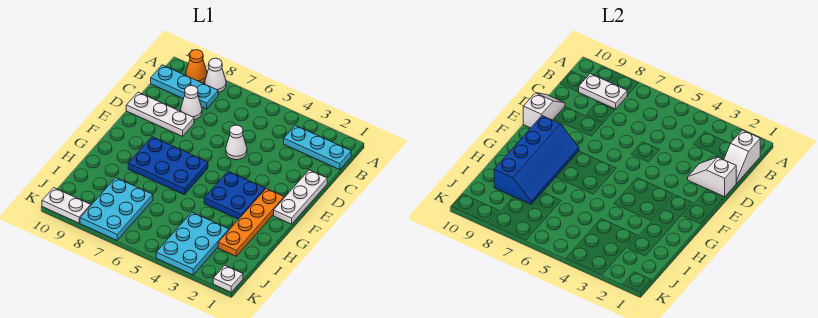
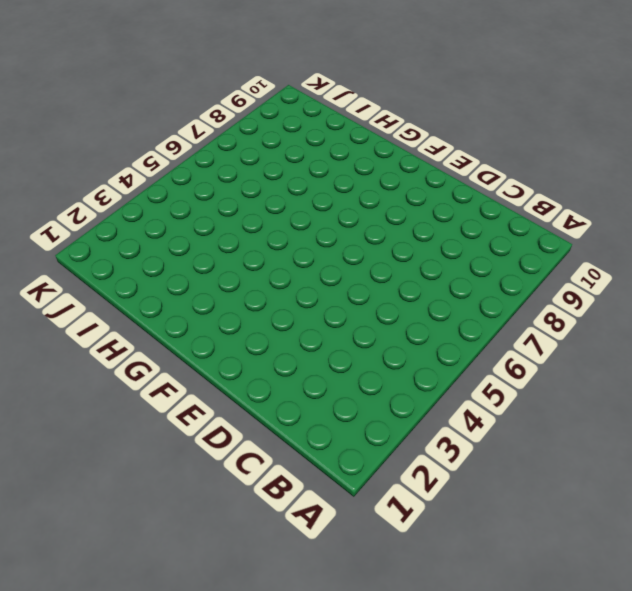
none -> white 1x1 cone [205,58,226,92]
none -> orange 1x1 cone [186,50,207,83]
none -> cyan 1x3 plate [284,125,351,170]

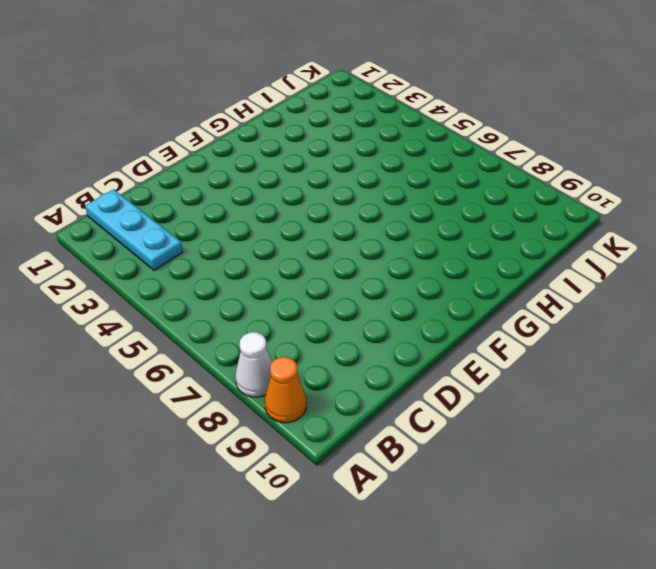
none -> cyan 1x3 plate [151,65,218,109]
none -> white 1x1 cone [181,86,202,120]
none -> white 1x3 plate [274,170,327,224]

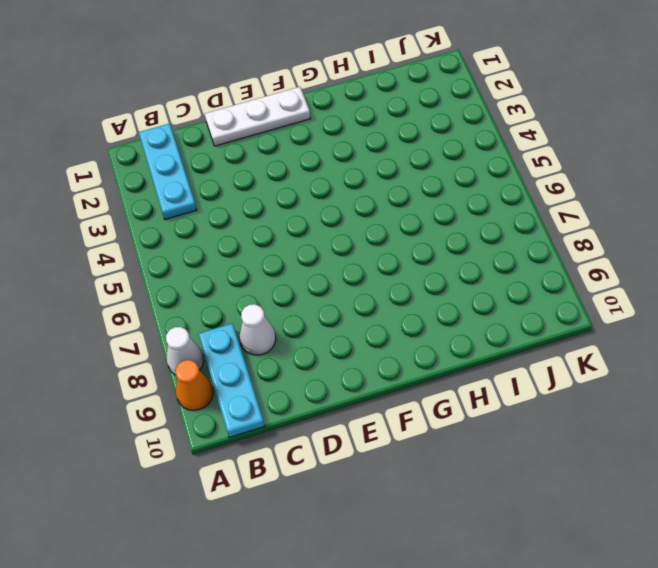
none -> white 1x1 cone [226,125,247,160]
none -> white 1x3 plate [126,92,194,136]
none -> orange 1x4 plate [218,189,284,256]

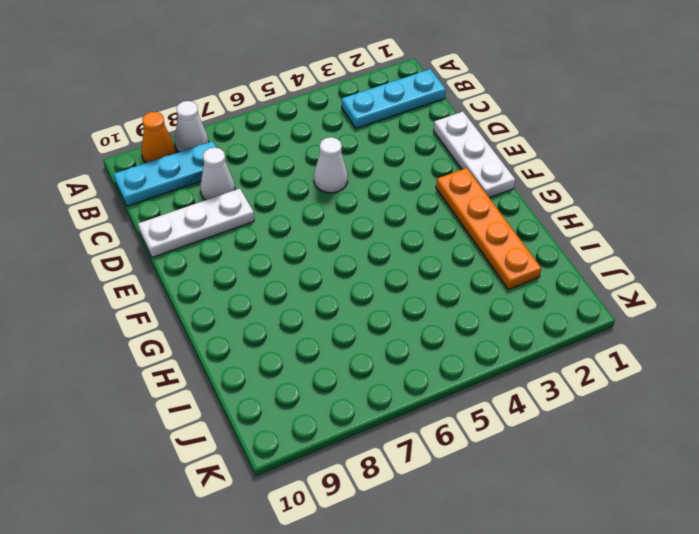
none -> blue 2x2 plate [204,171,265,219]
none -> blue 2x3 plate [128,137,208,194]
none -> cyan 2x3 plate [156,212,229,275]

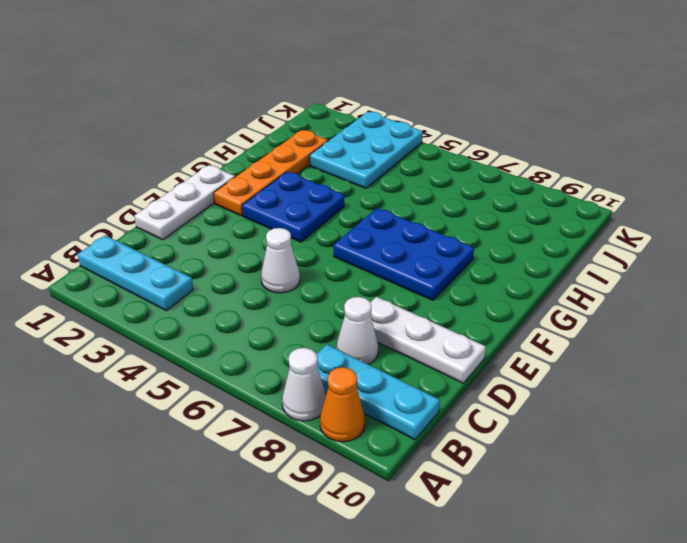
none -> cyan 2x3 plate [80,178,153,241]
none -> white 1x1 plate [213,266,243,292]
none -> white 1x2 plate [42,188,91,223]

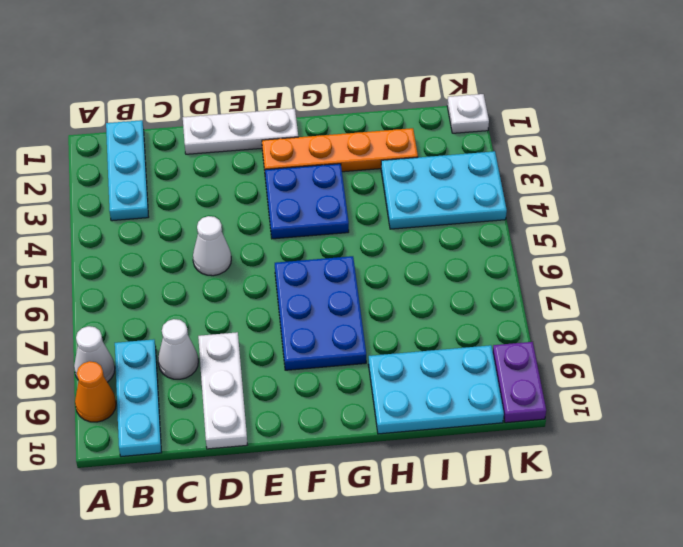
cyan 2x3 plate [368,345,504,434] -> cyan 2x3 plate moved to [80,178,153,241]
purple 1x2 plate [493,342,546,423] -> white 1x2 plate [42,188,91,223]
none -> white 1x2 slope [724,130,760,183]
none -> white 1x2 plate [579,74,627,109]
none -> white 1x2 slope [688,157,736,197]

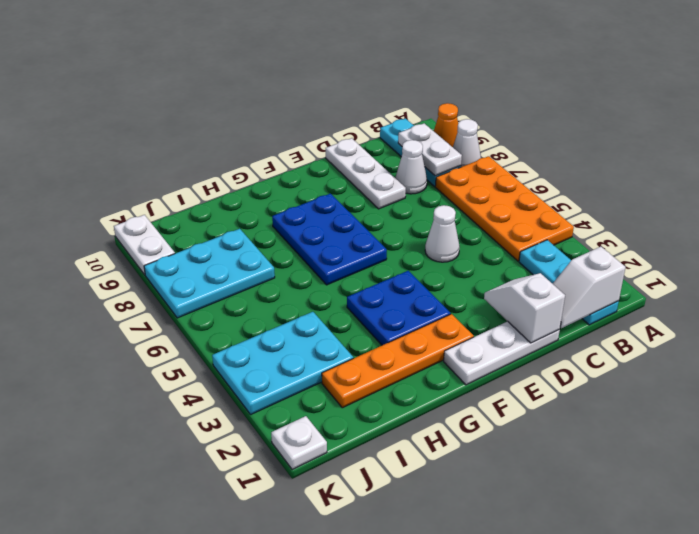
orange 2x4 plate [435,156,574,261] -> none
none -> white 1x2 slope [523,93,565,128]
none -> blue 2x4 slope [494,116,579,204]

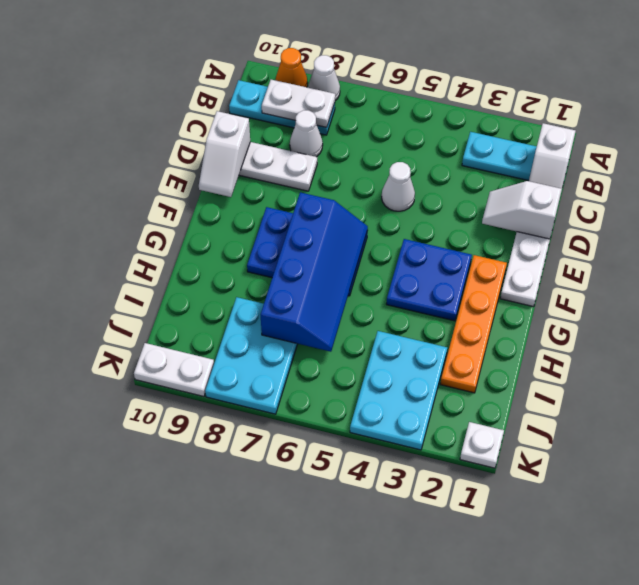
white 1x2 slope [199,111,250,197] -> white 1x2 slope turned to [523,93,565,128]
blue 2x4 slope [261,192,368,352] -> blue 2x4 slope moved to [494,116,579,204]

